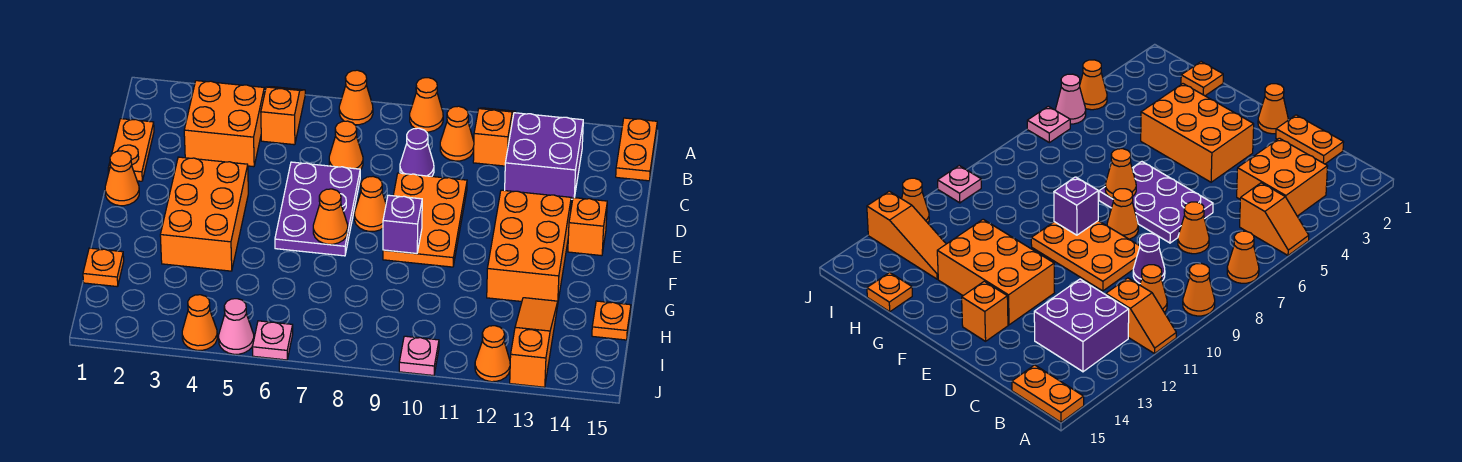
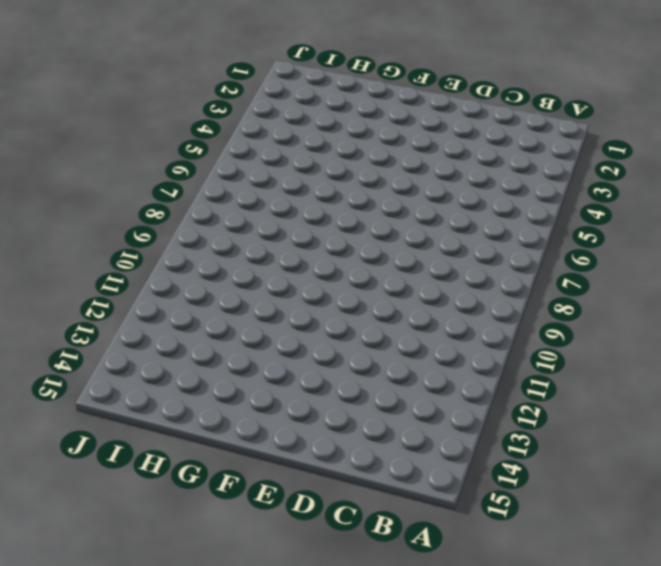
none -> orange 1x2 slope [261,87,305,145]
none -> orange 1x1 cone [339,70,373,125]
none -> orange 1x1 cone [410,78,443,132]

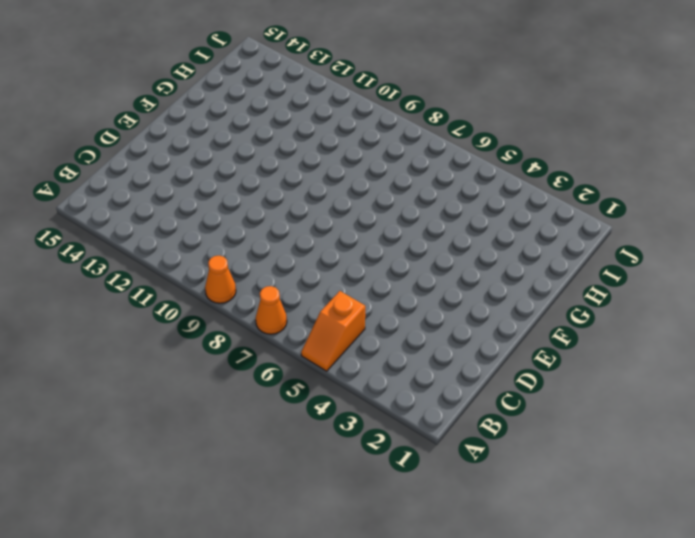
none -> orange 1x2 slope [473,108,516,166]
none -> orange 1x2 plate [616,118,657,181]
none -> orange 2x2 brick [184,81,264,167]

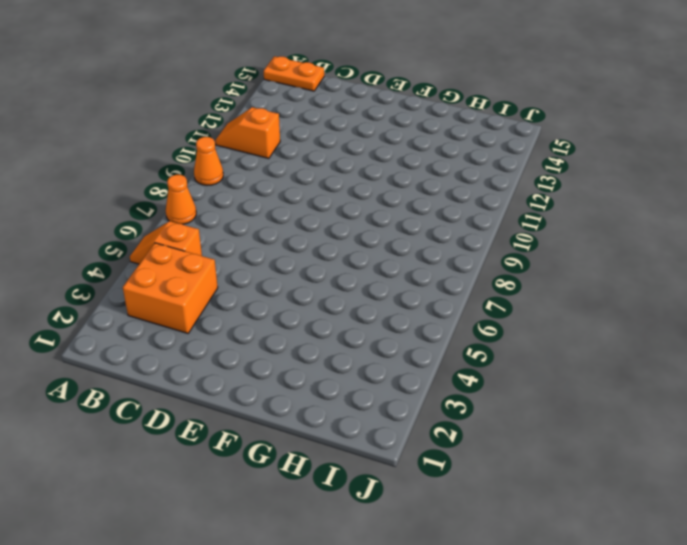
none -> orange 1x1 cone [440,106,474,161]
none -> purple 2x2 brick [505,113,583,199]
none -> orange 1x2 plate [108,119,154,181]

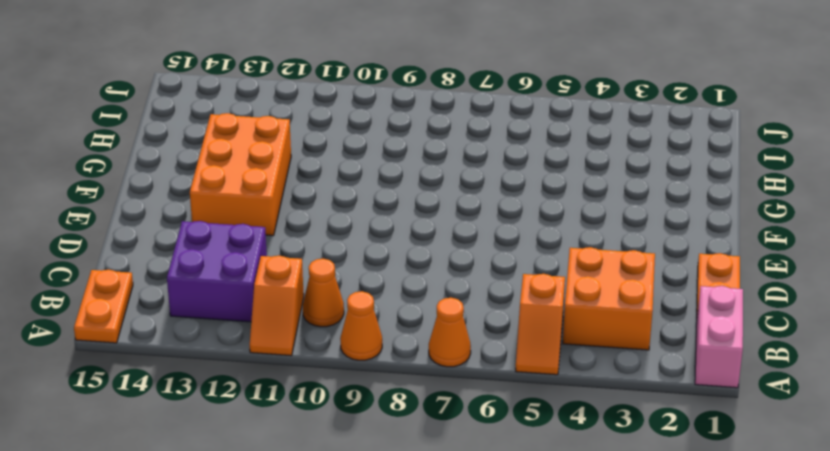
pink 1x2 brick [695,286,743,388] -> none
none -> orange 1x1 cone [329,121,363,170]
none -> purple 1x1 cone [400,128,434,176]
none -> purple 2x3 plate [275,162,360,256]

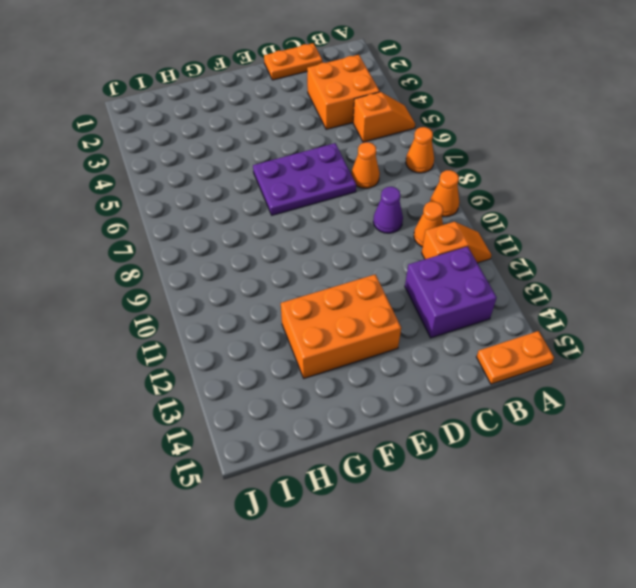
none -> orange 2x3 plate [383,173,467,267]
none -> orange 1x1 cone [105,151,139,206]
none -> orange 2x3 brick [160,157,248,271]

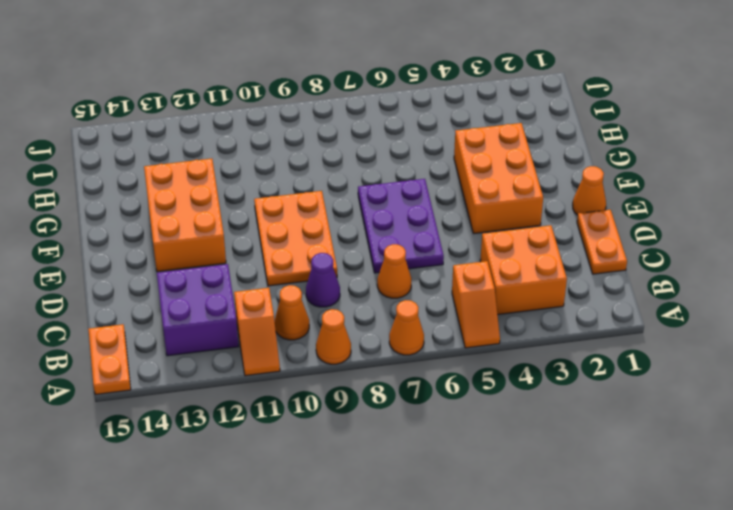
none -> orange 1x1 cone [355,177,386,231]
none -> orange 1x1 brick [568,197,607,256]
none -> orange 1x1 plate [83,248,124,287]

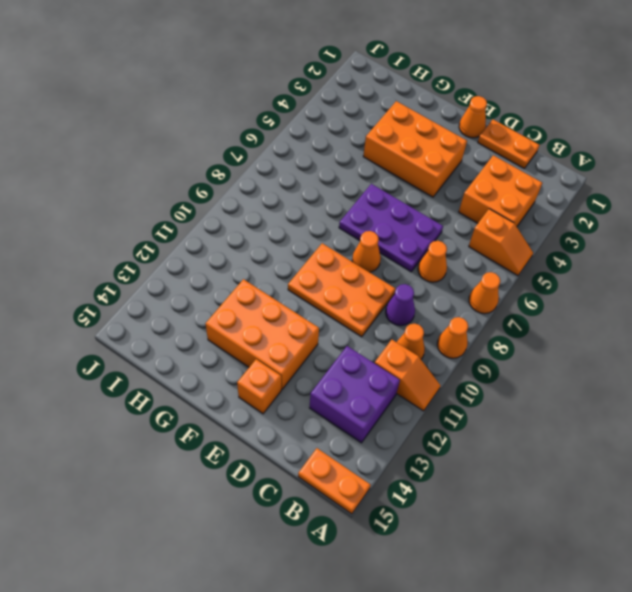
none -> orange 1x1 plate [83,248,124,287]
none -> orange 1x3 slope [510,298,558,387]
none -> orange 1x1 plate [592,301,631,340]

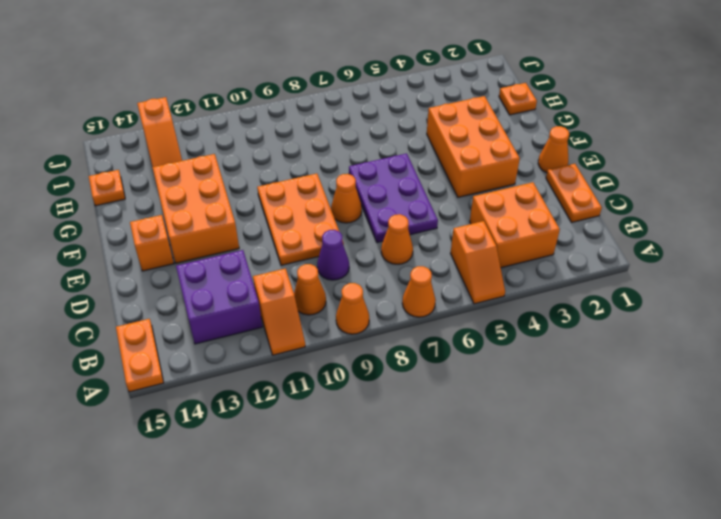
none -> orange 1x1 cone [182,295,217,350]
none -> pink 1x1 cone [219,299,254,354]
none -> pink 1x1 plate [252,321,293,360]

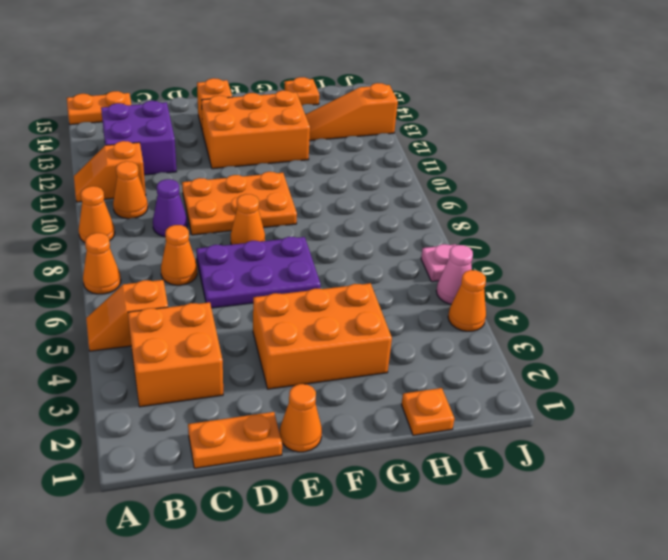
none -> pink 1x1 plate [399,336,439,376]
none -> orange 1x1 cone [475,326,510,382]
none -> orange 1x1 cone [313,189,348,244]

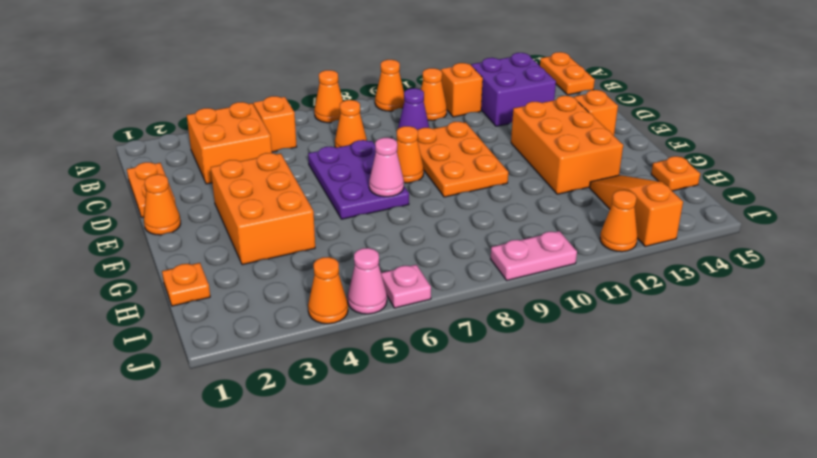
pink 1x1 cone [369,138,404,197] -> orange 1x1 cone [313,189,348,244]
pink 1x2 plate [491,231,577,280] -> pink 1x1 plate [399,336,439,376]
none -> purple 1x1 brick [383,195,422,254]

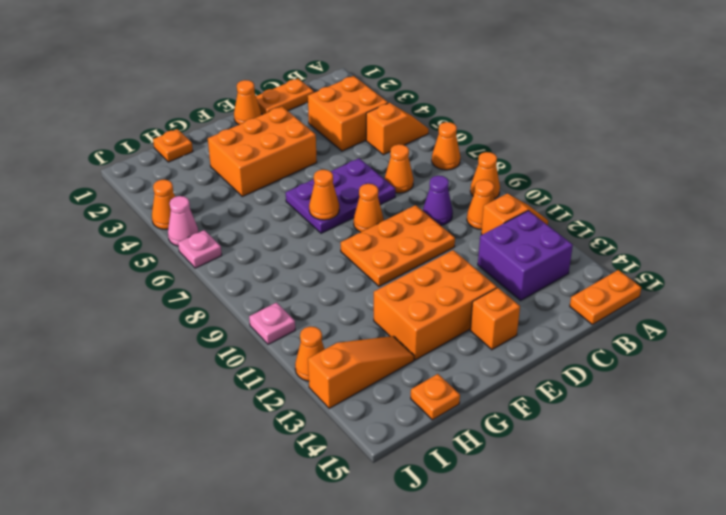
none -> purple 1x1 brick [383,195,422,254]

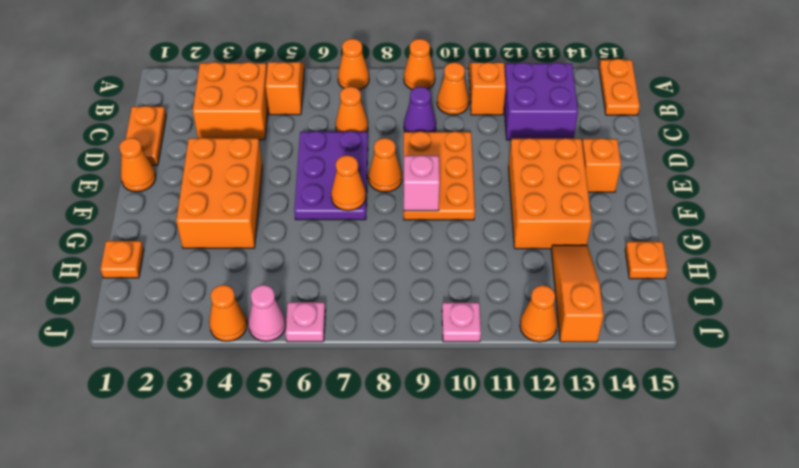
pink 1x1 brick [404,155,440,211] -> purple 1x1 brick [383,195,422,254]

